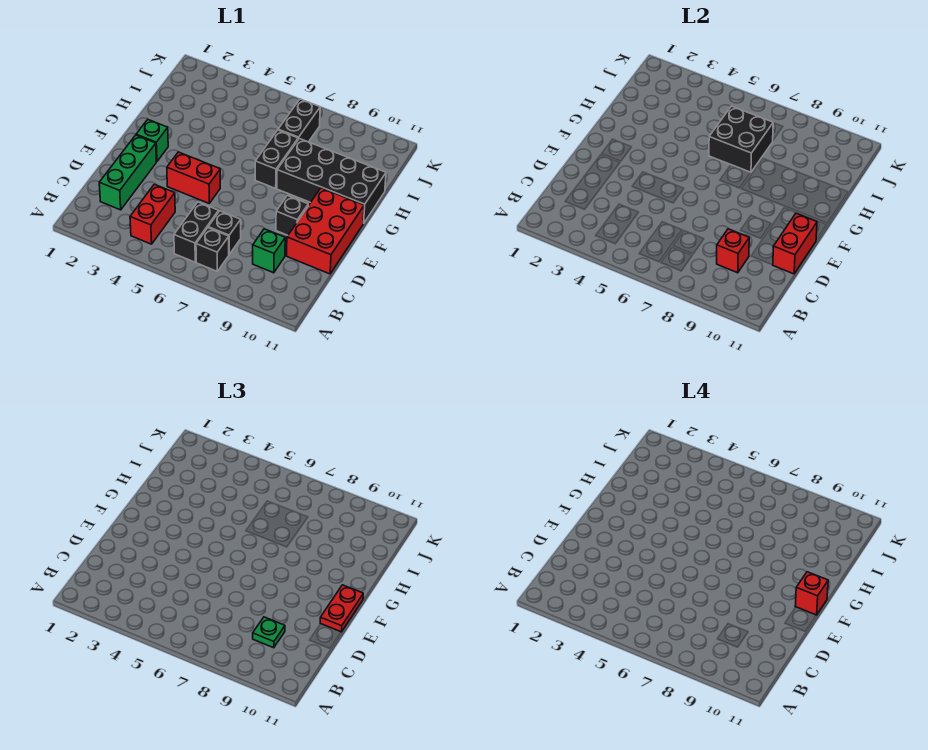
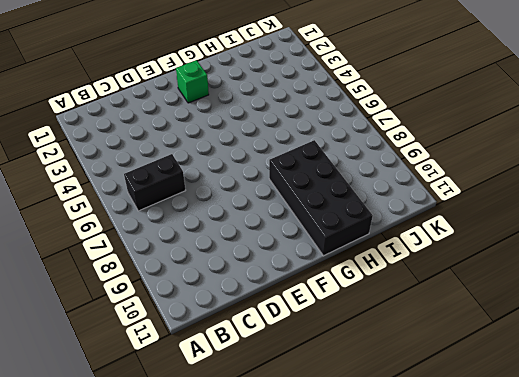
none -> red 1x2 brick [130,184,175,244]
none -> black 1x1 brick [196,228,229,271]
none -> green 1x3 brick [99,135,156,210]

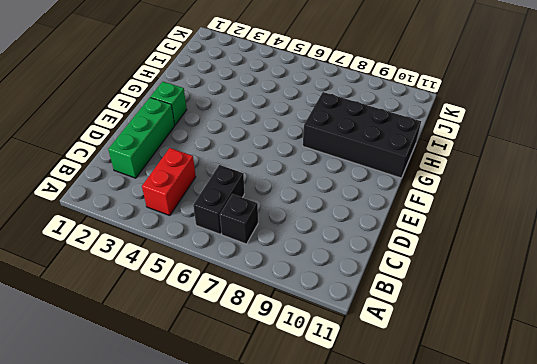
none -> black 1x1 brick [208,211,241,254]
none -> green 1x1 brick [253,229,285,273]
none -> red 2x3 brick [286,188,364,274]

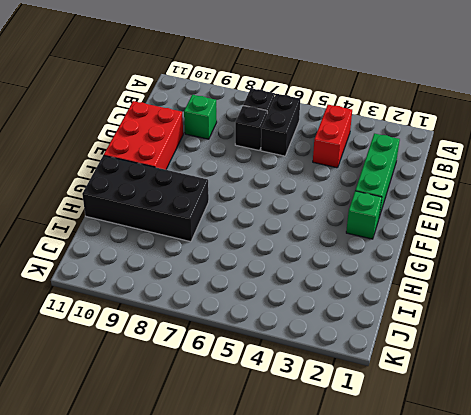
none -> red 1x2 brick [167,152,220,203]
none -> black 1x1 brick [276,196,308,235]
none -> black 1x2 brick [255,130,298,188]

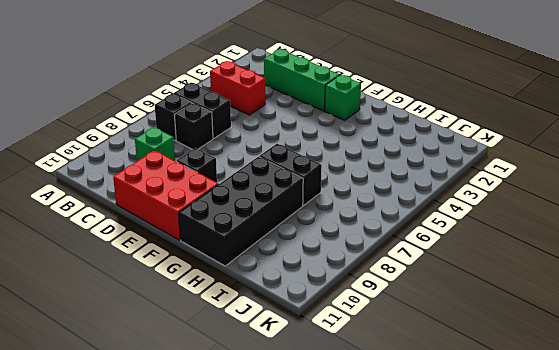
none -> red 1x2 brick [167,152,220,203]
none -> black 1x2 brick [278,99,320,142]
none -> red 1x1 brick [717,229,749,273]

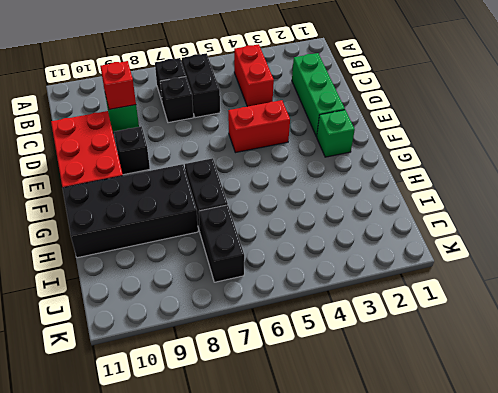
none -> red 1x2 brick [773,214,817,274]
none -> black 2x2 brick [709,106,773,172]
none -> green 1x1 plate [253,617,285,648]

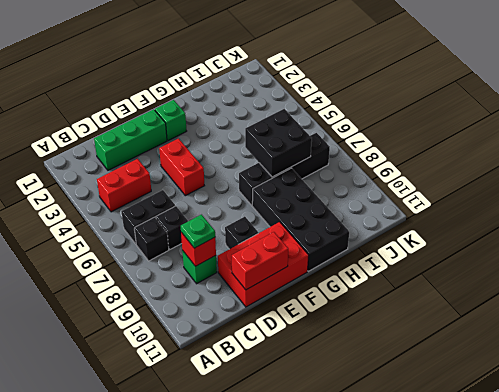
none -> red 1x2 plate [320,585,363,632]
none -> red 1x1 brick [795,572,828,615]

